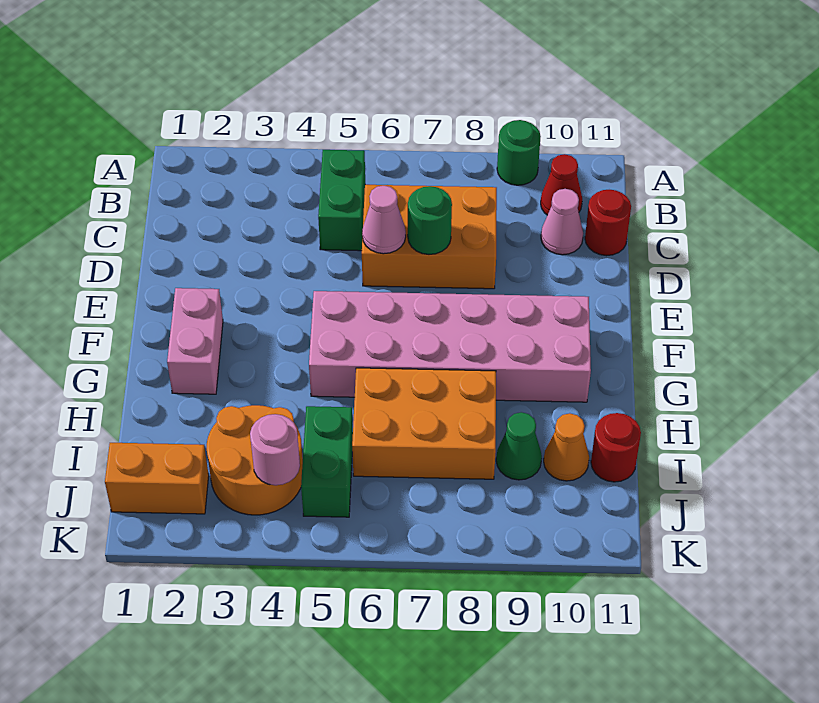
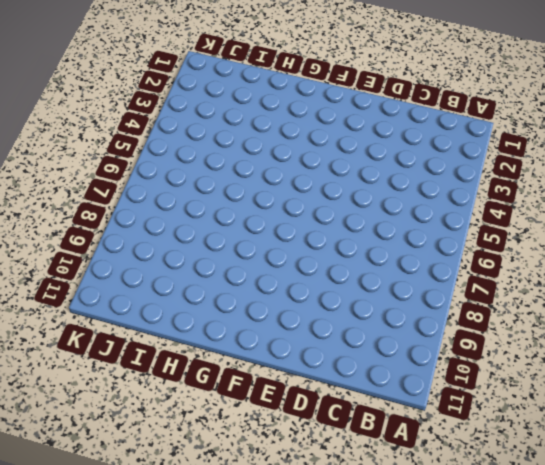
none -> green 1x1 round brick [497,120,541,185]
none -> green 1x2 brick [318,150,365,251]
none -> red 1x1 cone [541,154,582,215]

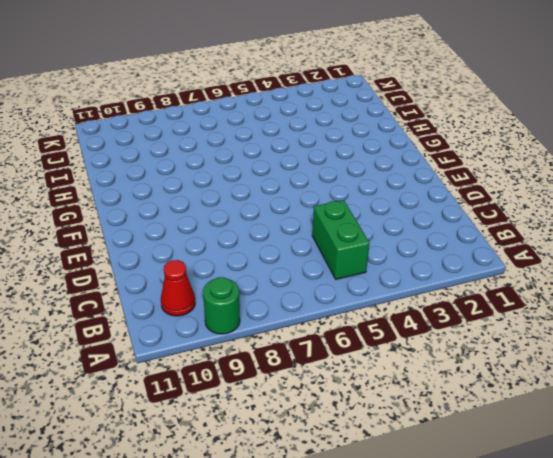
none -> orange 2x3 brick [362,185,497,289]
none -> pink 1x1 cone [541,189,583,255]
none -> red 1x1 round brick [585,190,631,256]

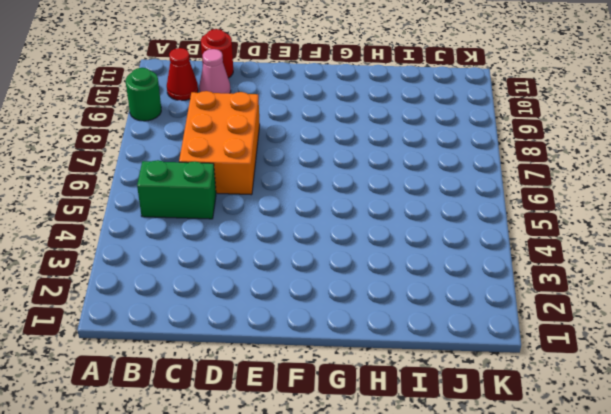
none -> pink 1x2 brick [167,288,223,394]
none -> pink 2x6 brick [309,291,591,402]
none -> orange 2x3 brick [352,368,496,479]

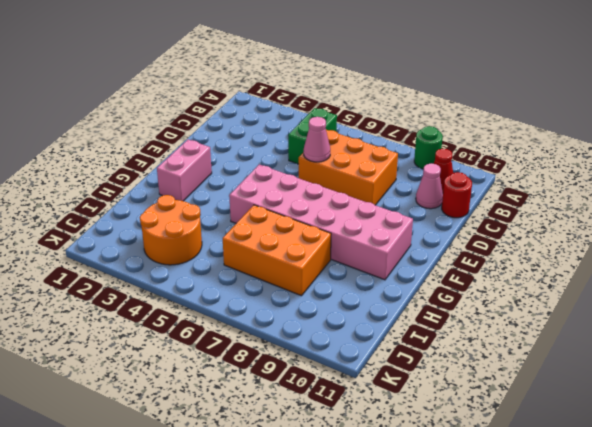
none -> green 1x2 brick [301,406,353,517]
none -> green 1x1 cone [496,412,542,480]
none -> orange 1x1 cone [544,413,589,481]

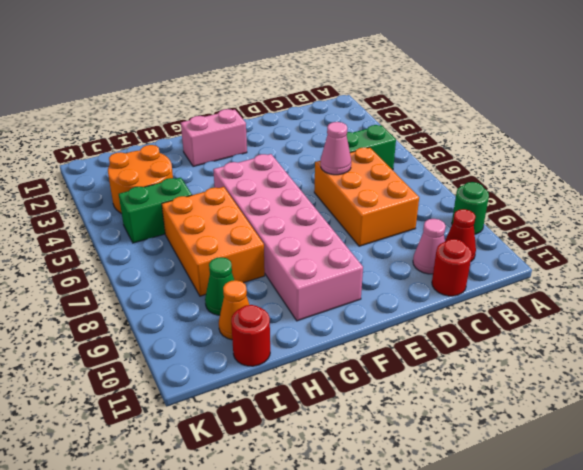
none -> orange 1x2 brick [105,443,209,514]
none -> green 1x1 round brick [408,186,452,254]
none -> pink 1x1 round brick [250,414,300,485]

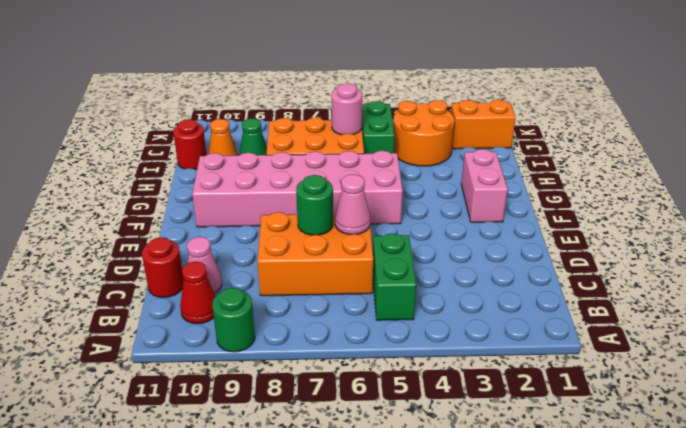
pink 1x1 round brick [332,83,362,135] -> pink 1x1 round brick moved to [250,414,300,485]

